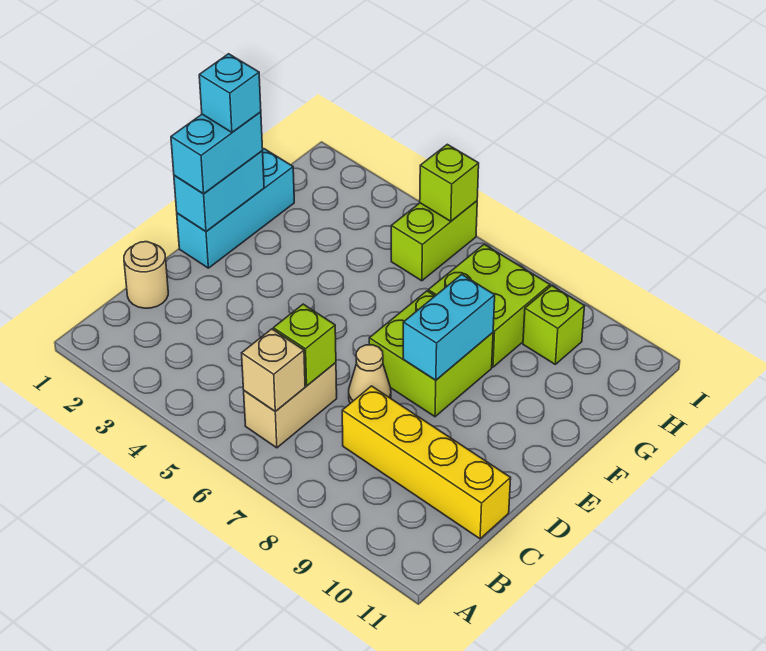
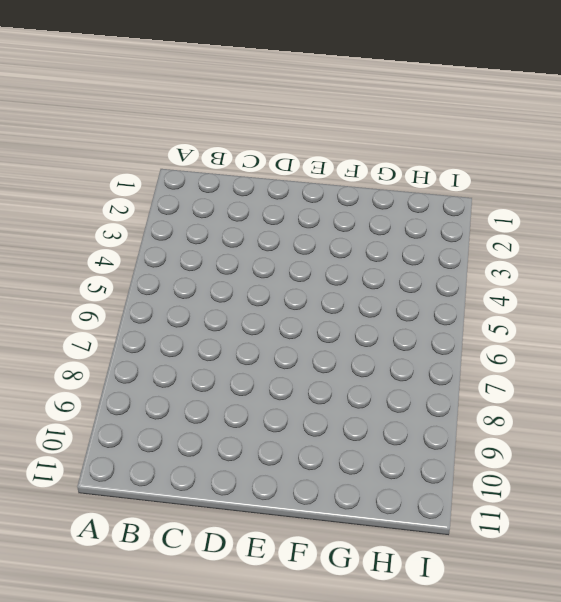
none -> tan 1x2 brick [244,363,337,448]
none -> tan 1x1 round brick [124,242,168,308]
none -> yellow 1x4 brick [342,386,511,539]

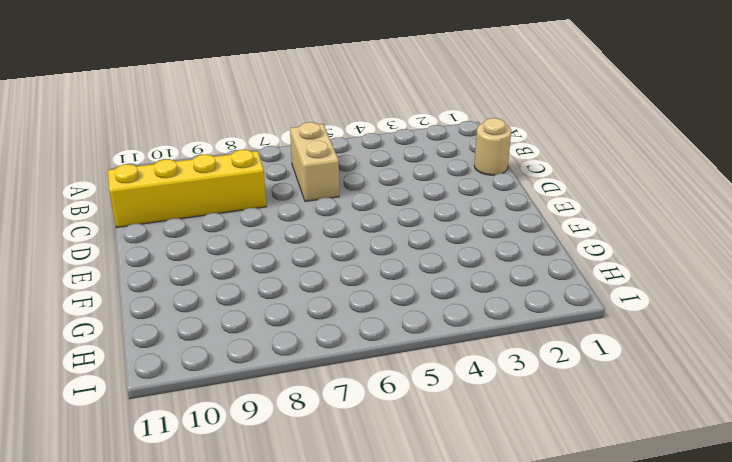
none -> tan 1x1 cone [349,345,391,403]
none -> cyan 1x3 brick [177,149,294,268]
none -> lime 2x2 brick [369,291,493,417]

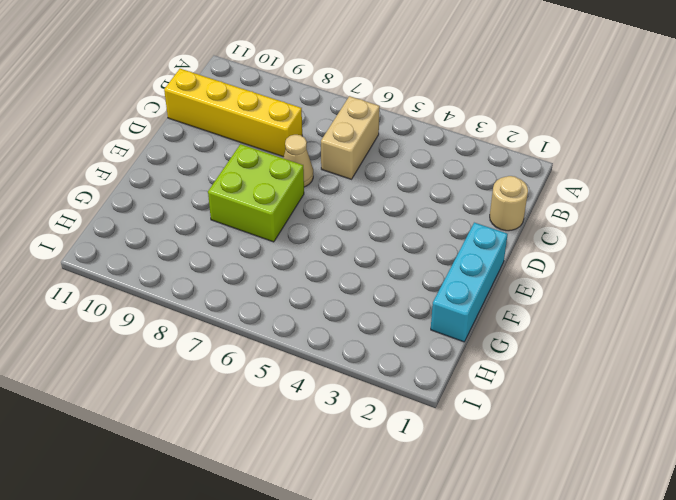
none -> lime 2x2 brick [428,244,550,367]
none -> lime 1x2 brick [391,201,477,281]
none -> lime 1x1 brick [523,286,585,364]

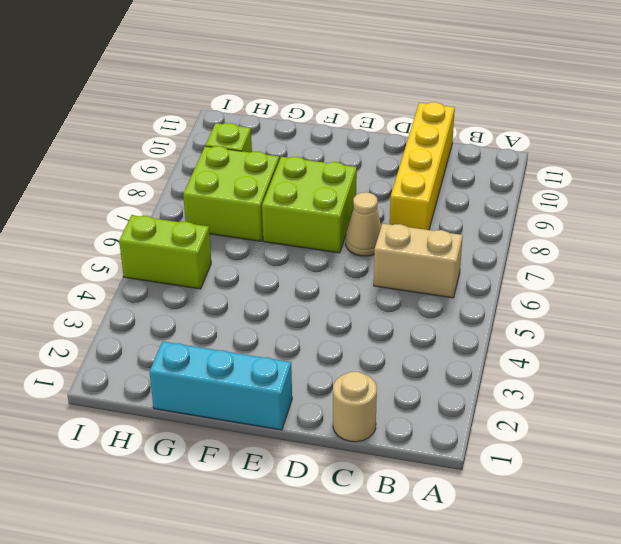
none -> tan 1x1 brick [242,329,305,412]
none -> lime 1x1 brick [273,304,336,386]
none -> cyan 1x2 brick [174,151,264,232]

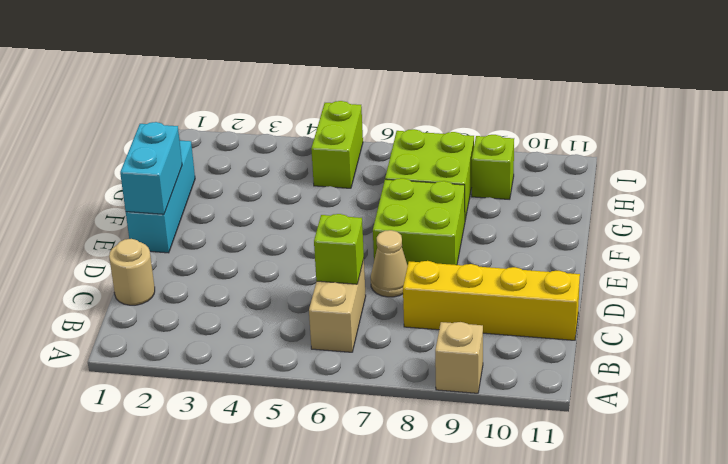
tan 1x1 brick [435,322,483,393] -> tan 1x1 brick moved to [242,329,305,412]
none -> cyan 1x2 brick [403,275,495,380]
none -> lime 1x1 brick [420,144,479,221]
none -> cyan 1x2 brick [171,112,263,194]

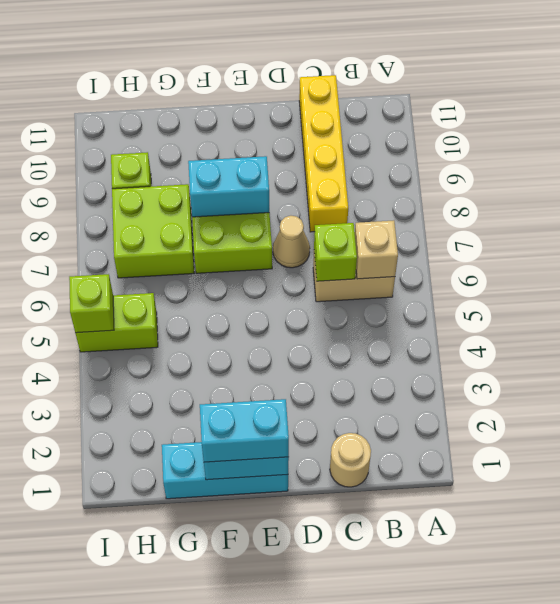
none -> cyan 1x1 brick [199,54,261,132]

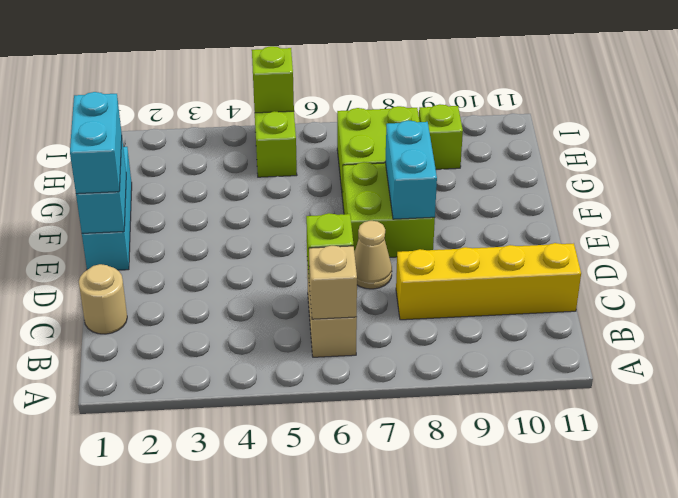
none -> cyan 1x1 brick [199,54,261,132]

